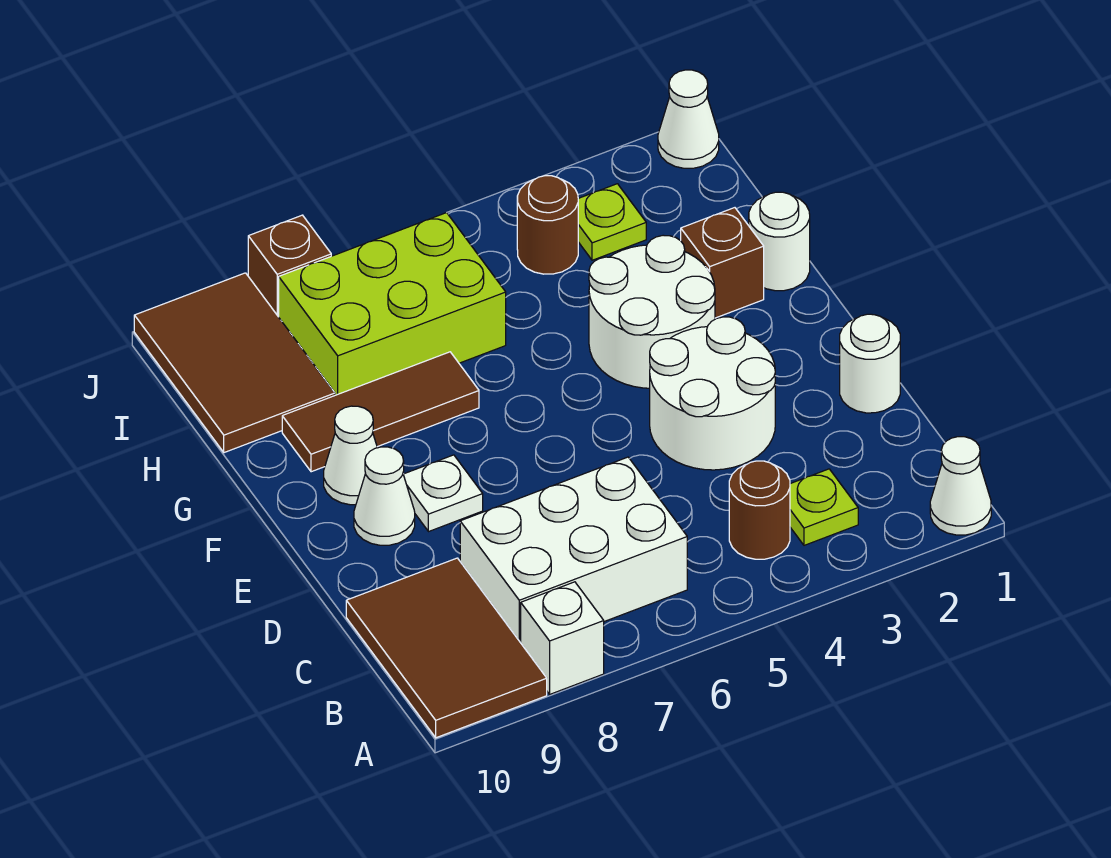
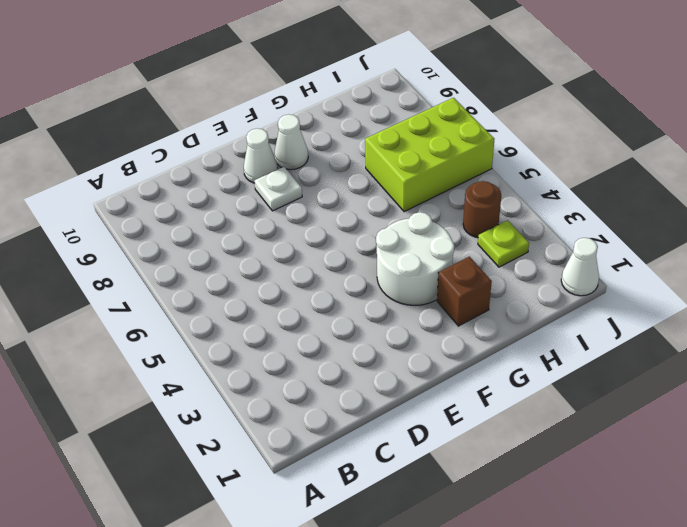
lime 2x3 brick [365,98,494,212] -> lime 2x3 brick turned to [279,213,506,395]
none -> white 1x1 cone [930,437,991,535]
none -> white 1x1 brick [521,582,604,694]
none -> brown 2x3 tile [346,558,547,738]

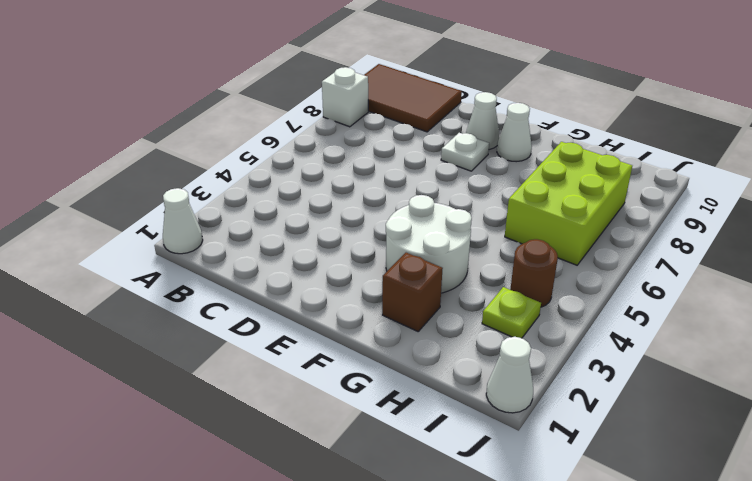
none -> lime 1x1 plate [790,469,858,545]
none -> brown 1x1 round brick [729,461,790,559]
none -> white 2x3 brick [460,457,687,643]

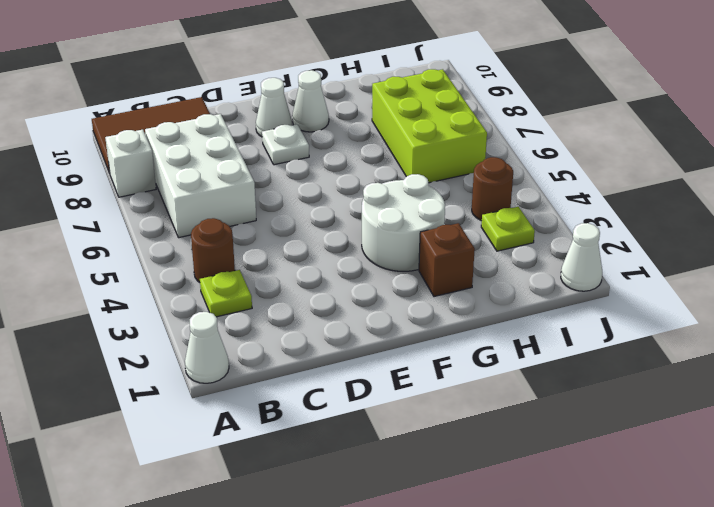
none -> white 1x1 round brick [840,314,900,413]
none -> white 2x2 round brick [650,317,775,470]
none -> white 1x1 round brick [749,192,810,291]

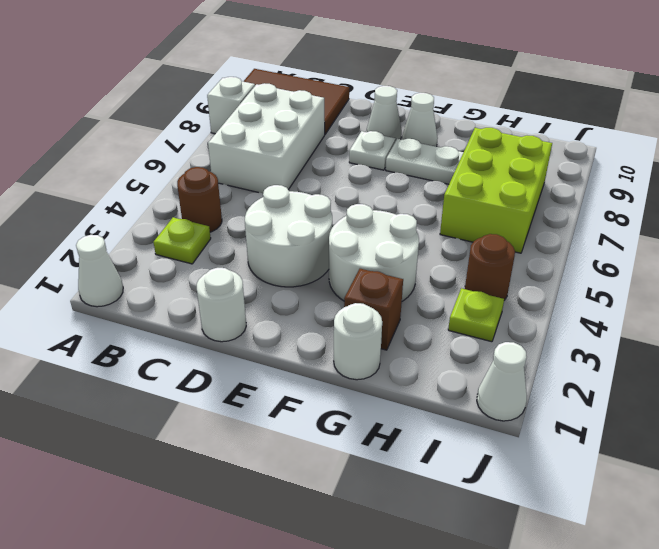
white 1x2 plate [386,139,463,184] -> brown 1x3 tile [282,352,479,472]
none -> brown 2x3 tile [134,273,335,453]
none -> brown 1x1 brick [248,215,331,317]

